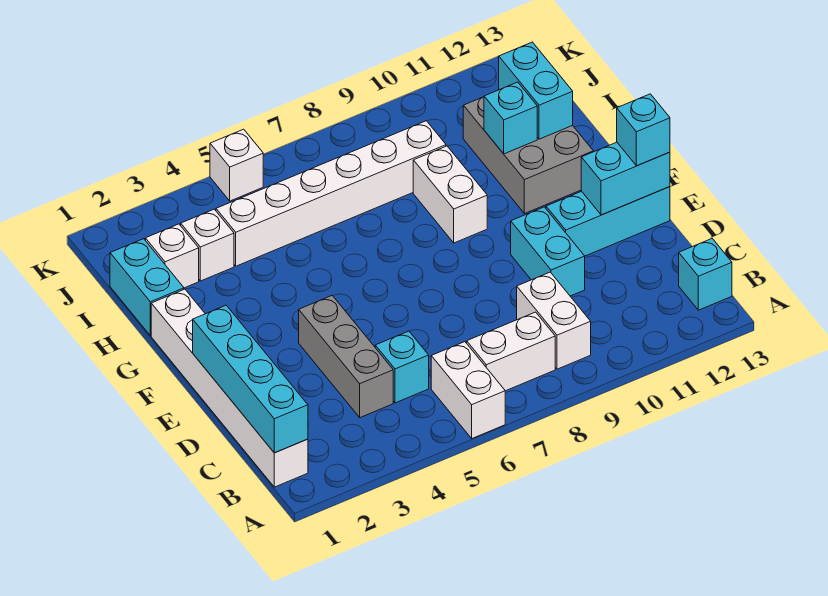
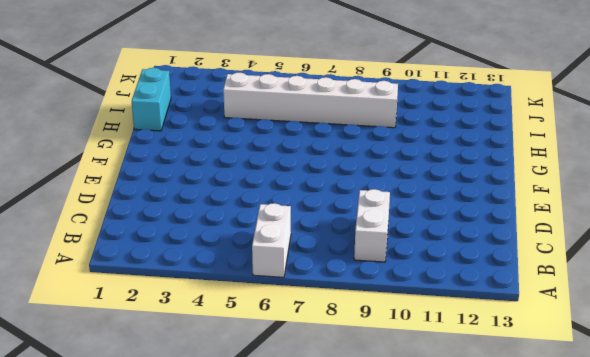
none -> white 1x6 brick [151,289,308,487]
none -> white 1x2 brick [467,312,555,391]
none -> cyan 1x1 brick [679,239,732,310]

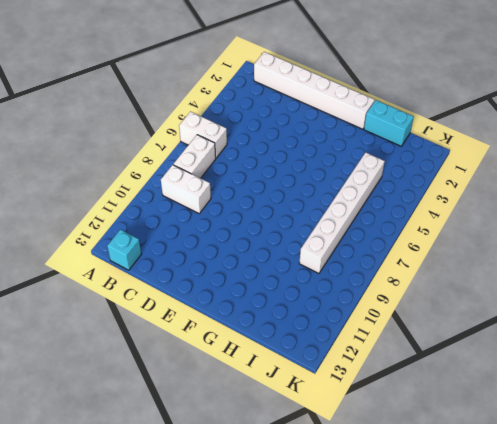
none -> grey 1x3 brick [299,296,393,418]
none -> cyan 1x1 brick [375,331,429,403]
none -> cyan 1x2 brick [511,207,585,296]

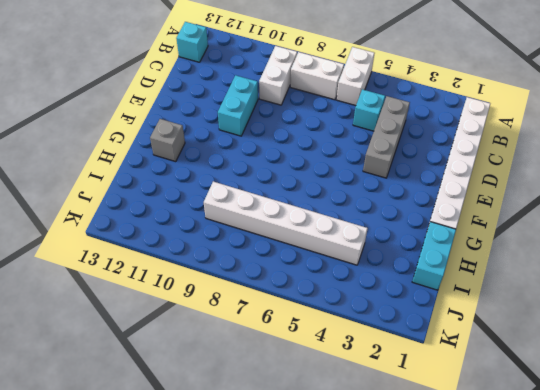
grey 1x1 brick [150,119,185,162] -> grey 2x3 brick [463,97,593,214]
none -> cyan 1x3 brick [546,187,670,256]
none -> white 1x2 brick [413,146,487,243]
none -> white 1x1 brick [145,224,199,288]

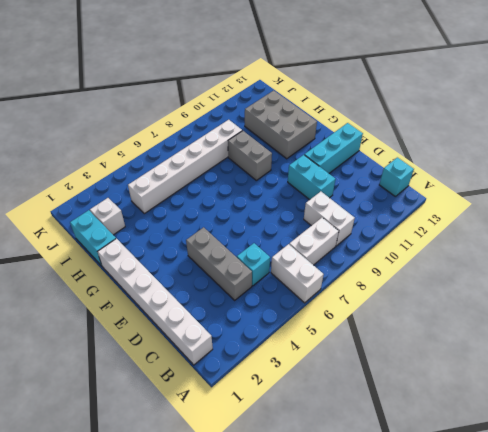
grey 1x2 brick [228,131,272,180] -> white 1x2 brick [413,146,487,243]
none -> white 1x1 brick [181,209,234,281]
none -> white 1x1 brick [210,129,263,201]
none -> cyan 1x4 brick [193,305,308,453]

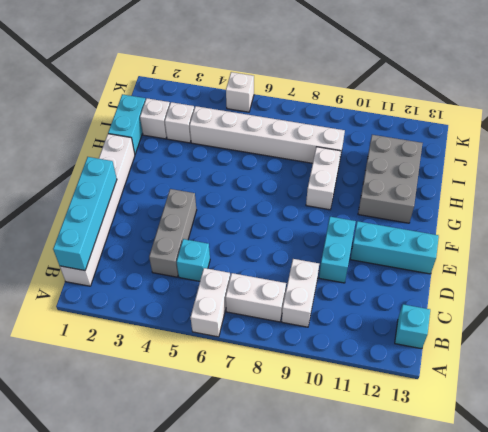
none -> cyan 1x2 brick [581,142,670,215]
none -> cyan 1x1 brick [484,82,537,154]
none -> cyan 1x2 brick [499,42,573,139]

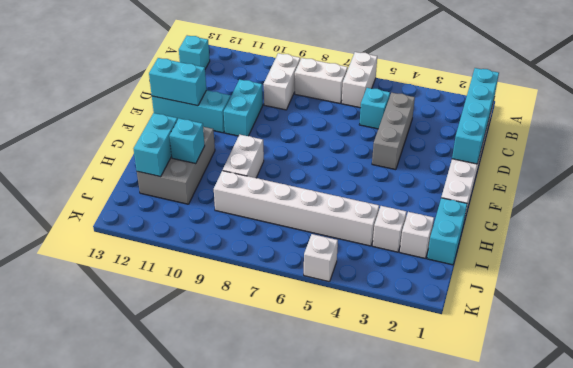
none -> cyan 1x1 brick [617,94,670,166]

